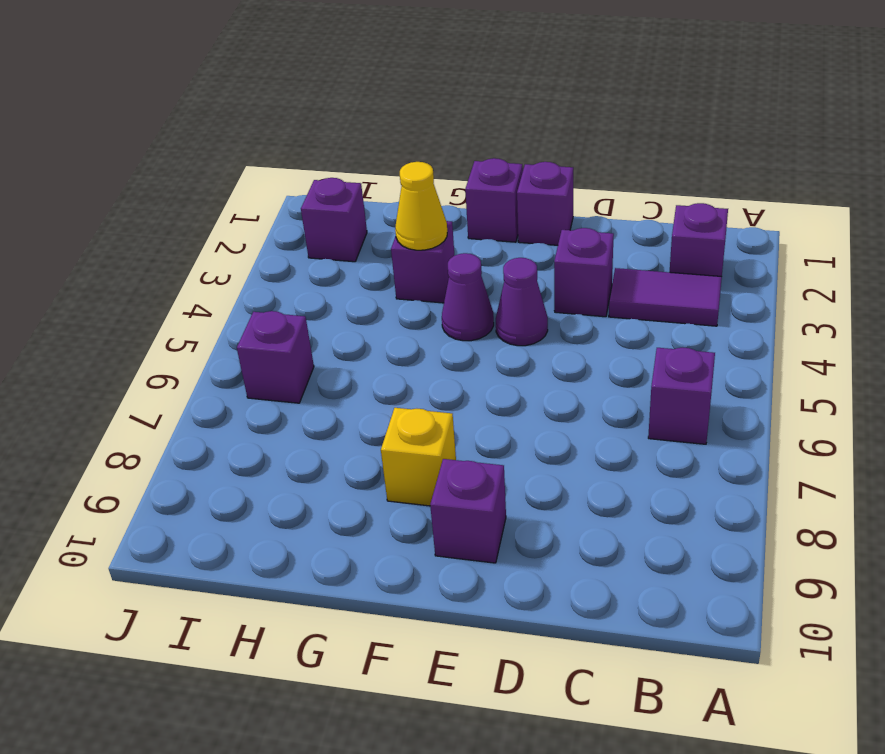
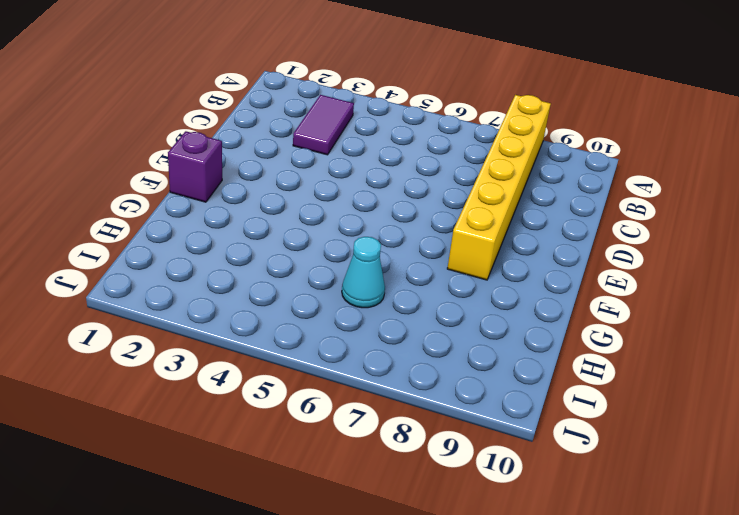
yellow 1x6 brick [447,95,551,280] -> yellow 1x1 brick [381,408,456,506]
cyan 1x1 cone [342,237,385,308] -> none
none -> purple 1x1 brick [670,203,728,277]
none -> purple 1x1 brick [648,347,715,444]
none -> purple 1x1 brick [554,228,614,317]

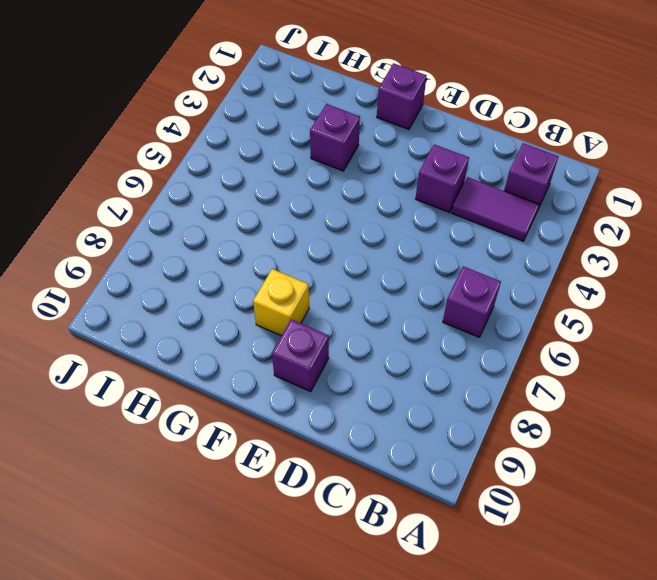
none -> purple 1x1 brick [517,162,573,245]
none -> purple 1x1 cone [496,258,548,346]
none -> purple 1x1 cone [442,253,494,341]

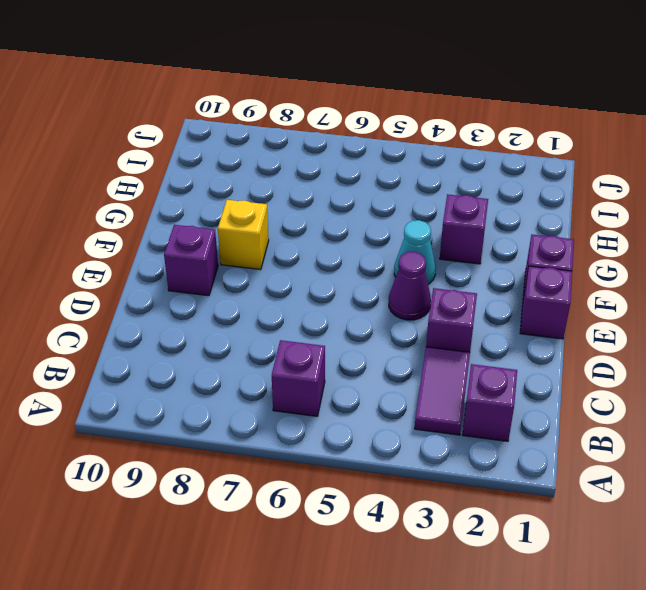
cyan 1x1 cone [394,220,436,284] -> purple 1x1 cone [442,253,494,341]
none -> purple 1x1 brick [301,178,367,262]
none -> purple 1x1 brick [237,311,314,403]
none -> yellow 1x1 cone [395,162,447,250]

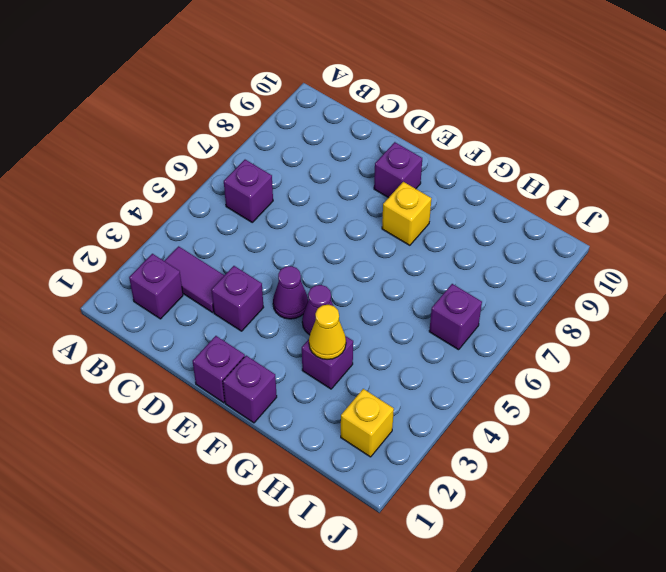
yellow 1x1 brick [341,389,394,457] -> purple 1x1 brick [301,178,367,262]

